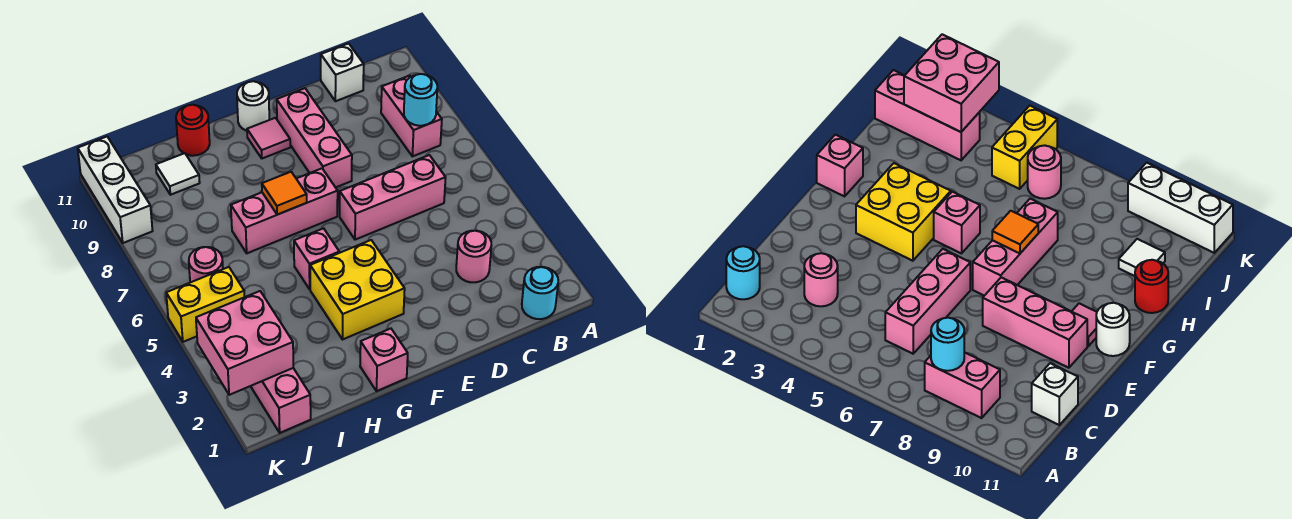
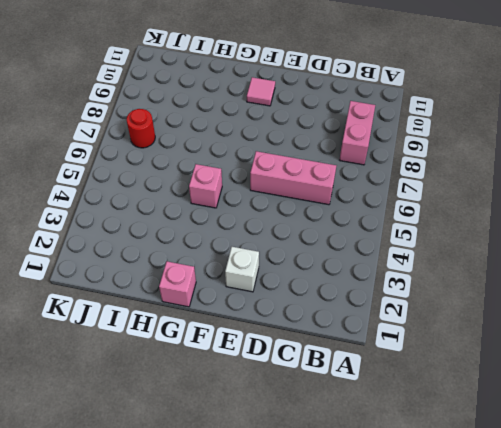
white 1x1 brick [225,247,259,292] -> white 1x1 brick moved to [321,43,364,101]
red 1x1 round brick [127,109,155,148] -> red 1x1 round brick moved to [176,105,210,156]
none -> cyan 1x1 round brick [522,267,558,319]
none -> pink 1x1 round brick [456,231,491,282]
none -> pink 1x3 brick [277,88,352,188]

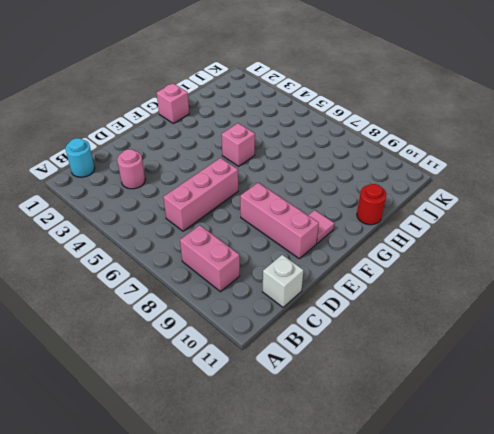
none -> yellow 2x2 brick [310,240,405,339]
none -> pink 1x3 brick [231,168,338,253]
none -> white 1x1 round brick [237,81,269,131]

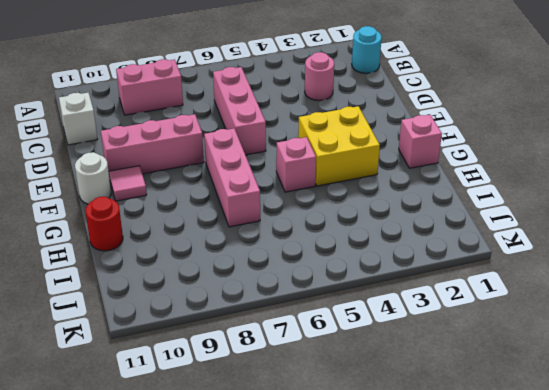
none -> white 1x1 tile [156,153,200,195]
none -> pink 1x3 brick [251,368,311,433]
none -> yellow 1x2 brick [166,267,244,342]

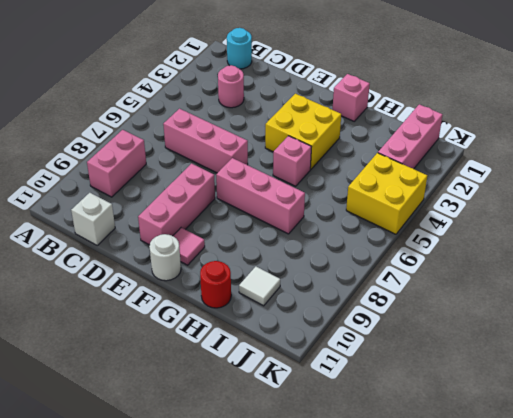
yellow 2x2 brick [346,153,427,234] -> yellow 1x2 brick [166,267,244,342]
none -> pink 1x1 round brick [189,247,223,283]
none -> white 1x3 brick [78,137,153,243]
none -> cyan 1x1 round brick [404,74,437,126]

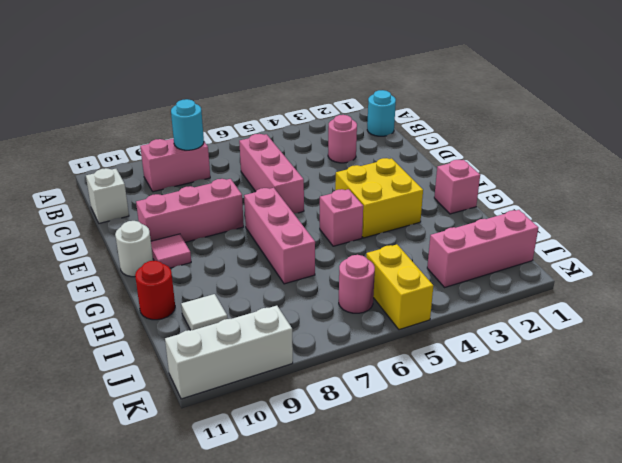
none -> orange 1x1 tile [262,172,307,215]
none -> pink 2x2 brick [196,291,293,395]

